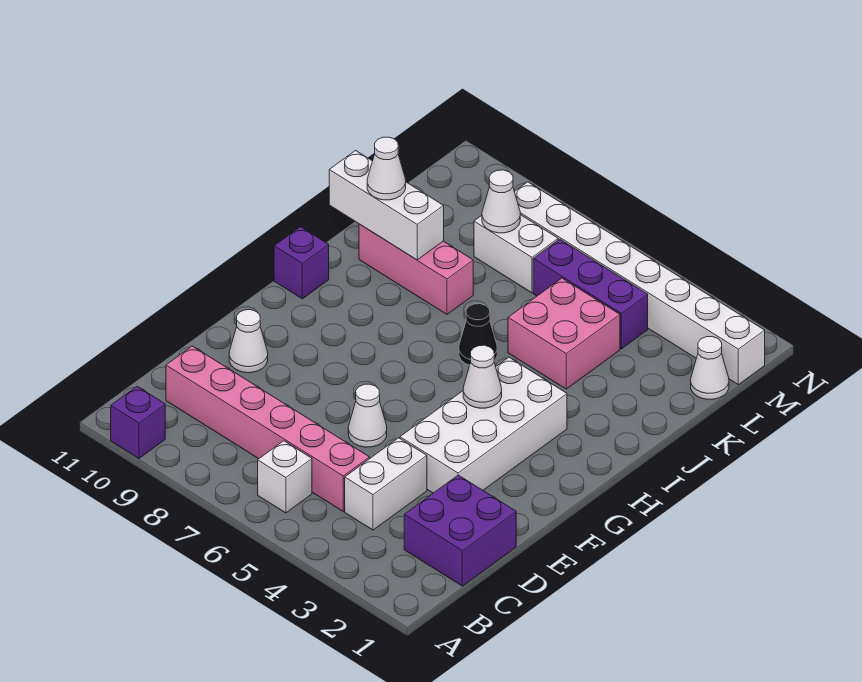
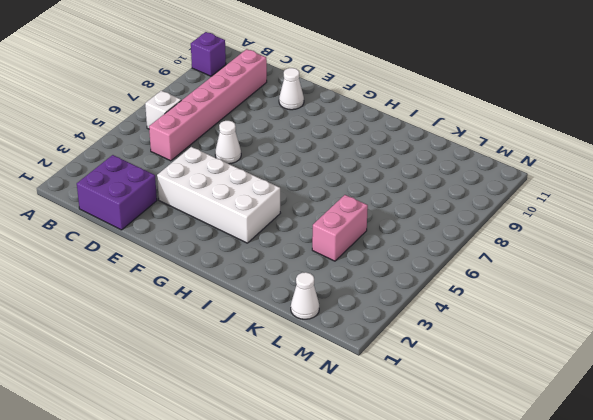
pink 1x2 brick [312,195,368,261] -> pink 2x2 brick [508,278,620,389]
none -> white 1x2 brick [345,438,427,530]
none -> purple 1x1 brick [274,227,329,299]
none -> black 1x1 cone [459,304,497,365]

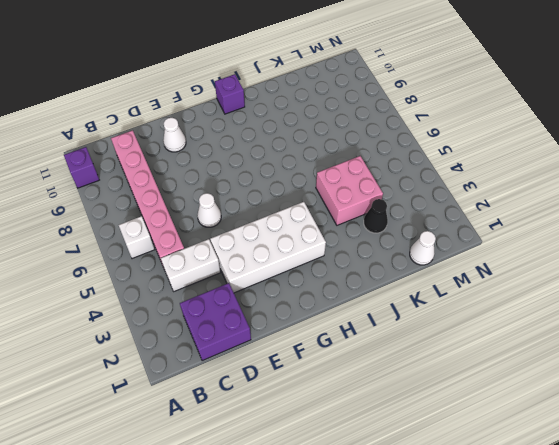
black 1x1 cone [364,199,388,233] -> black 1x1 cone moved to [459,304,497,365]
none -> pink 1x3 brick [359,224,473,314]
none -> purple 1x3 brick [533,239,648,349]
none -> white 1x2 brick [474,215,558,293]

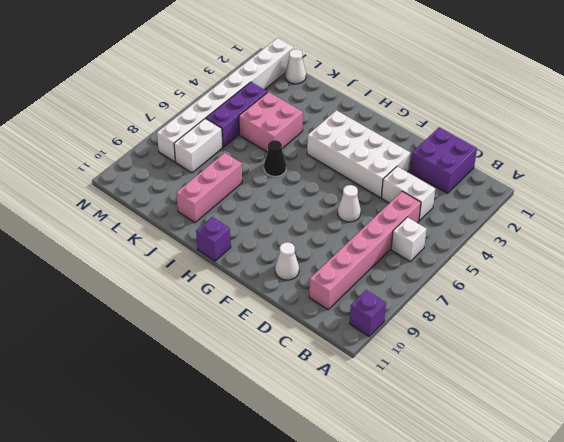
none -> white 1x1 cone [463,345,502,408]
none -> white 1x3 brick [329,151,444,260]
none -> white 1x1 cone [482,170,520,233]

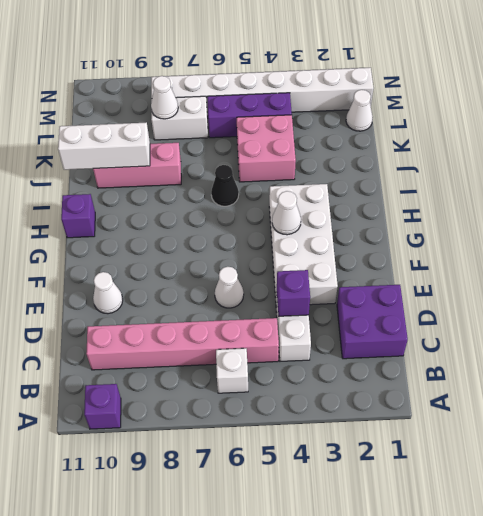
purple 1x1 brick [277,270,310,316] -> none
none -> white 1x1 cone [367,137,406,200]

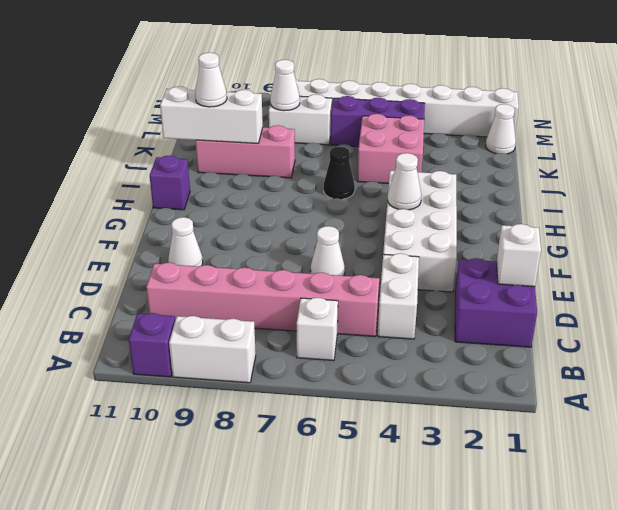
white 1x2 brick [169,316,256,383] -> none
white 1x1 brick [497,224,541,287] -> none

